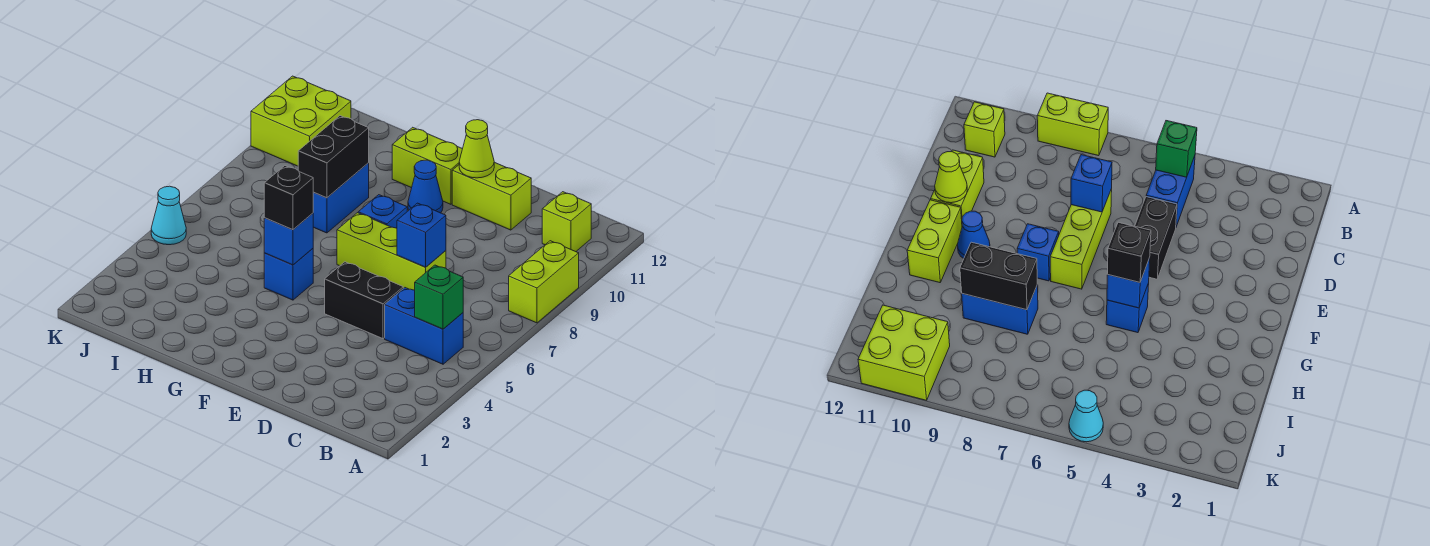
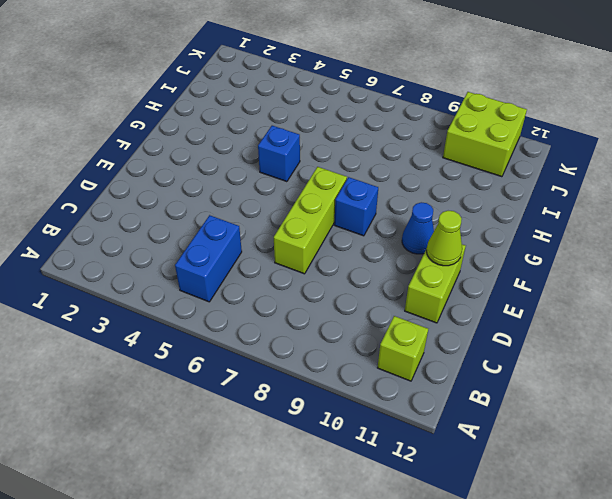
none -> lime 1x2 brick [509,241,579,323]
none -> black 1x2 brick [325,262,403,339]
none -> lime 1x2 brick [392,127,462,204]

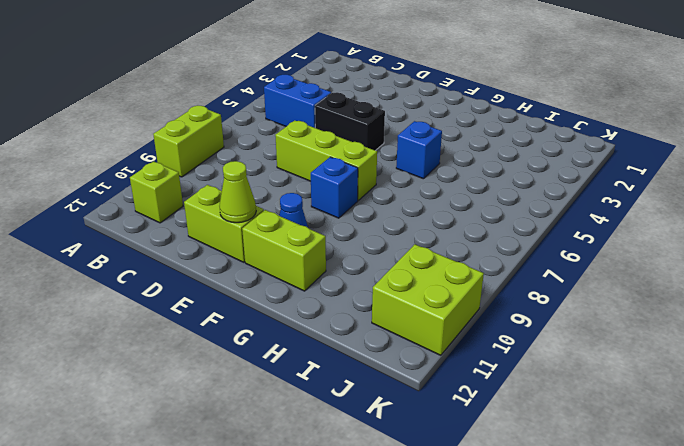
none -> blue 1x2 brick [313,163,369,233]
none -> cyan 1x1 cone [151,186,186,245]
none -> green 1x1 brick [415,265,463,329]

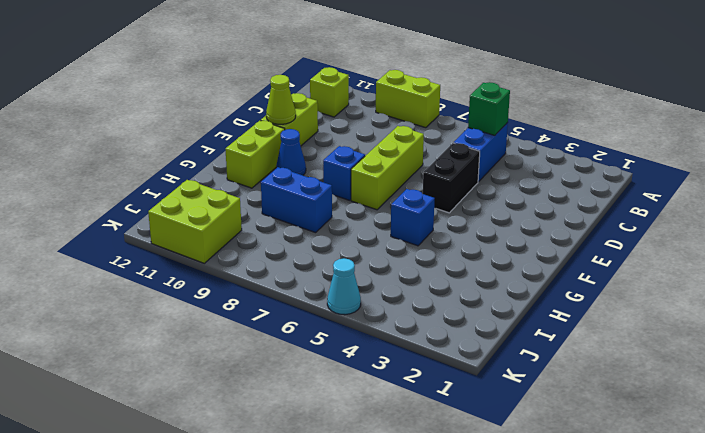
none -> blue 1x1 brick [397,203,446,267]
none -> blue 1x1 brick [264,213,313,265]
none -> black 1x2 brick [298,116,369,198]

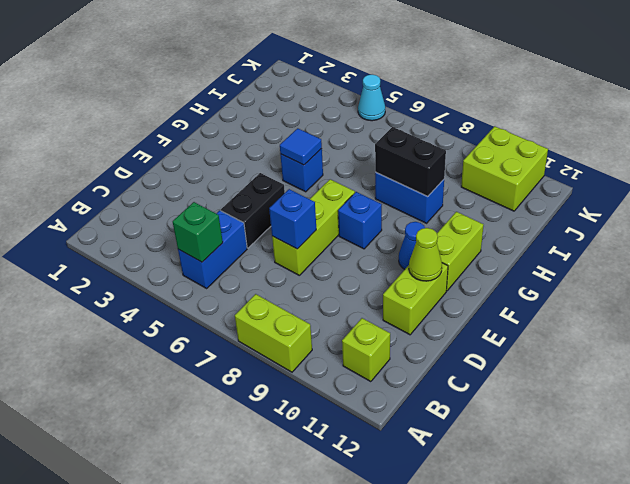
blue 1x1 tile [280,128,322,165] -> blue 1x1 brick [264,213,313,265]
none -> black 1x1 brick [264,166,313,230]

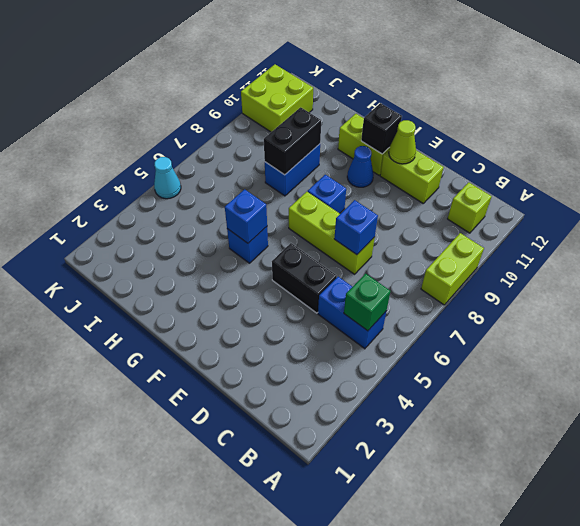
black 1x1 brick [361,103,402,154] -> black 1x1 brick moved to [264,166,313,230]

